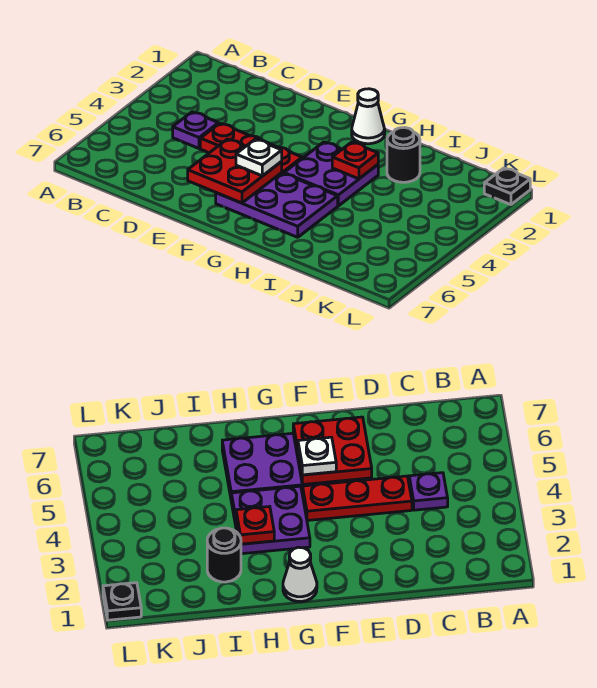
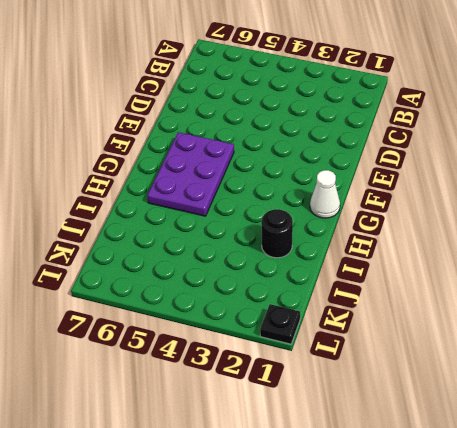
none -> purple 1x1 plate [173,112,219,148]
none -> red 1x3 plate [200,123,302,174]

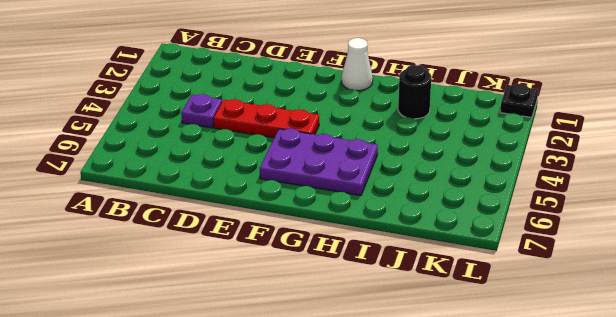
none -> purple 2x2 plate [284,142,378,206]
none -> red 2x2 plate [188,139,282,203]

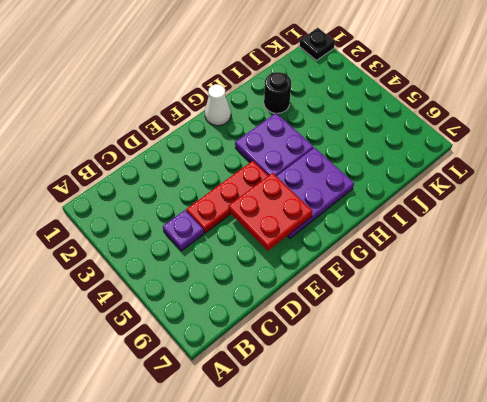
none -> red 1x1 plate [332,142,378,179]
none -> white 1x1 plate [236,139,282,176]

